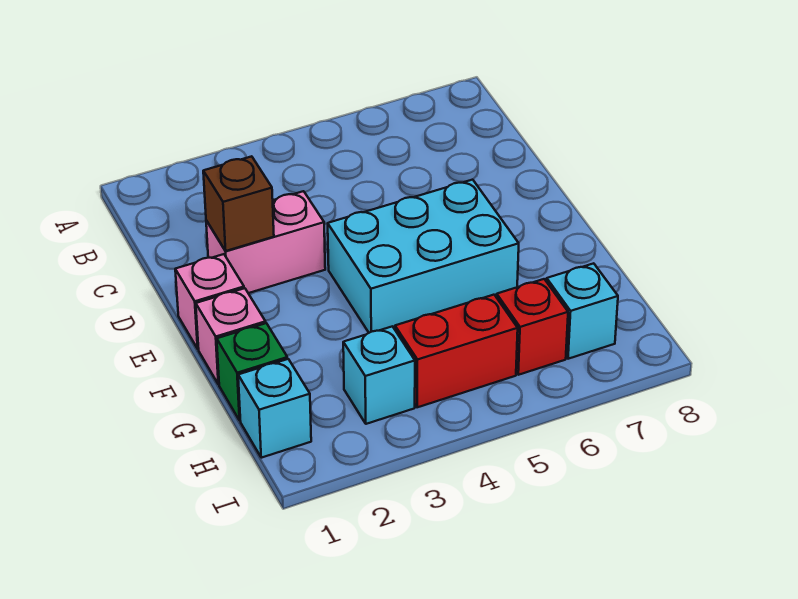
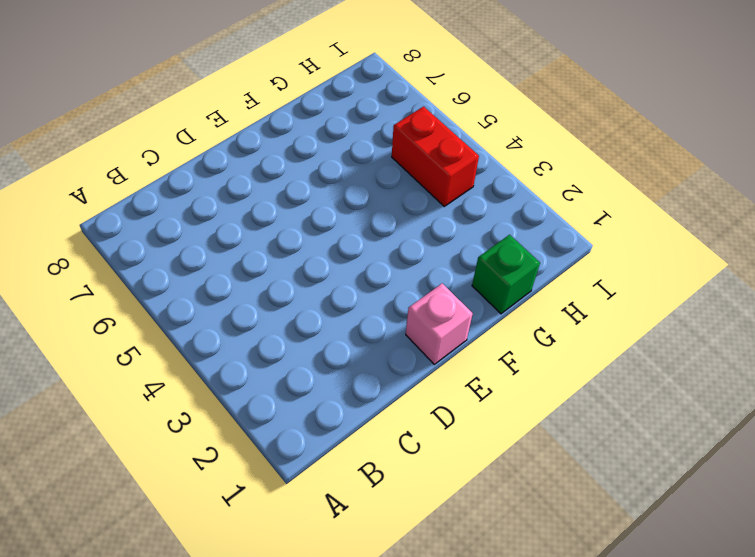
none -> pink 1x2 brick [206,191,325,293]
none -> cyan 2x3 brick [328,180,519,333]

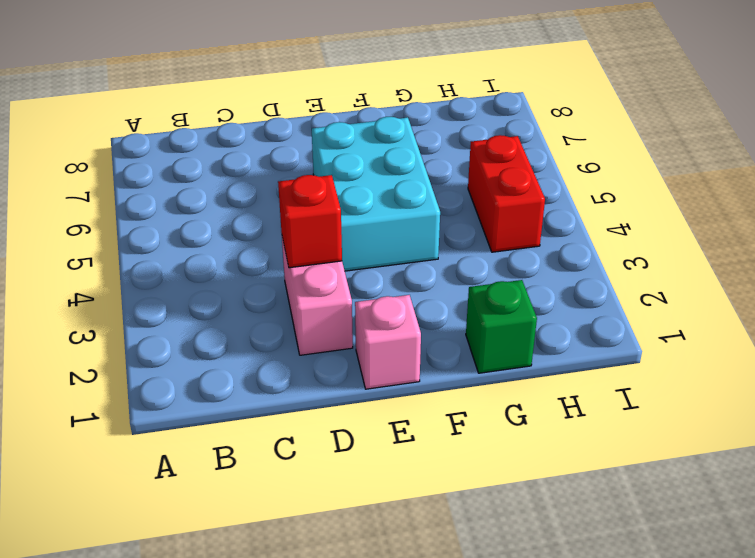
red 1x1 brick [278,175,342,268] -> red 1x1 brick moved to [497,279,568,375]
none -> pink 1x1 brick [196,288,266,384]
none -> cyan 1x1 brick [238,359,311,458]

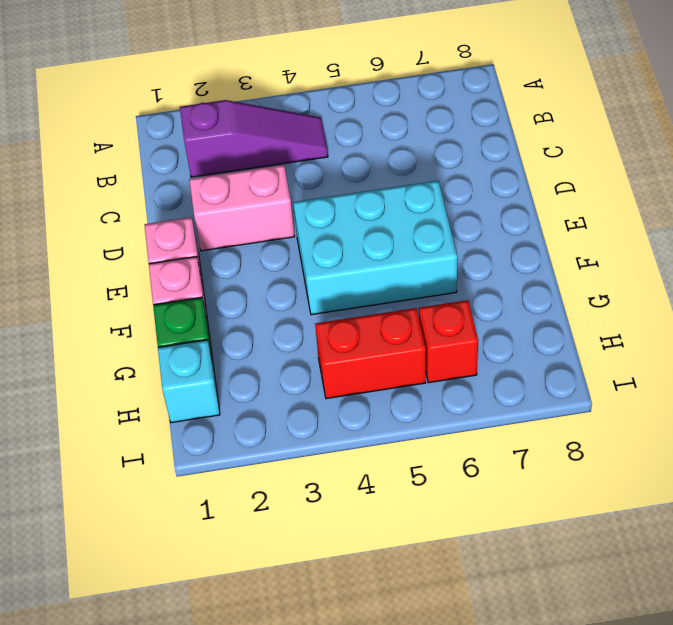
purple 1x3 slope [180,100,328,177] -> none
none -> cyan 1x1 brick [343,326,415,424]
none -> cyan 1x1 brick [547,263,618,359]

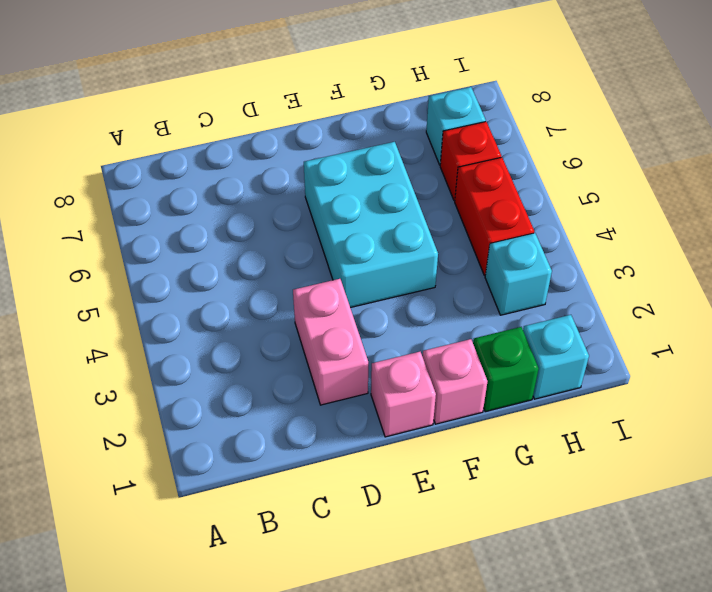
none -> brown 1x1 brick [203,156,274,251]

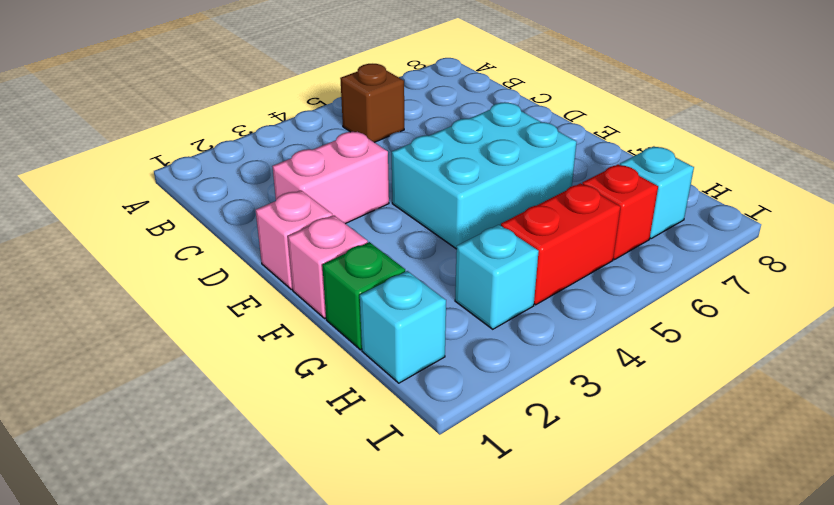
brown 1x1 brick [340,64,404,142] -> brown 1x1 brick moved to [203,156,274,251]

